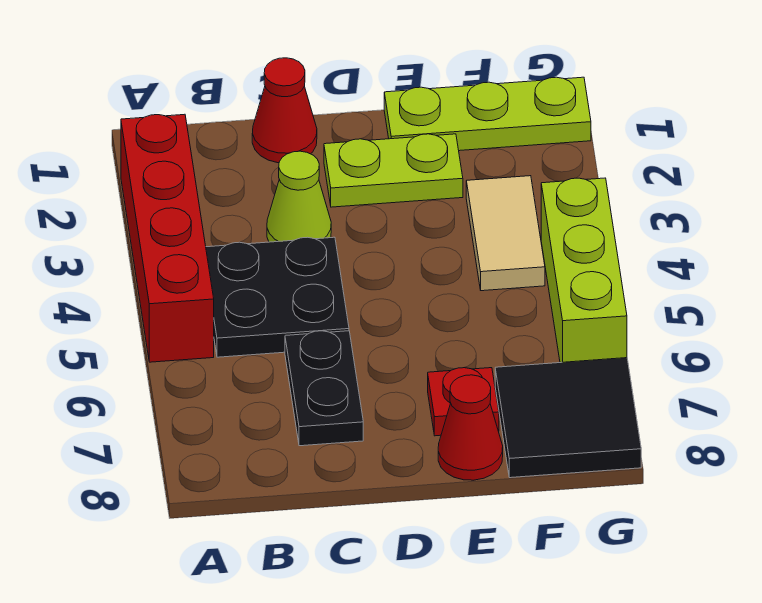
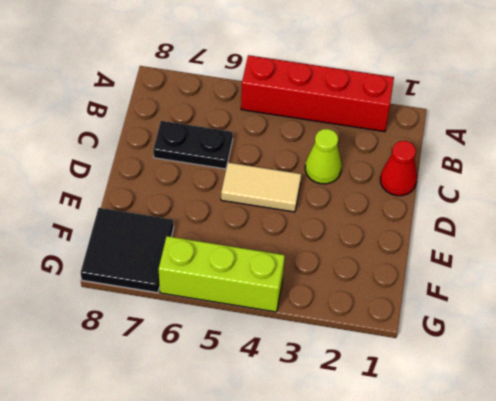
tan 1x2 tile [221,163,301,212] -> tan 1x2 tile moved to [466,176,545,291]
none -> black 2x2 plate [206,237,349,357]
none -> lime 1x2 plate [324,134,463,207]
none -> lime 1x3 plate [384,77,591,151]

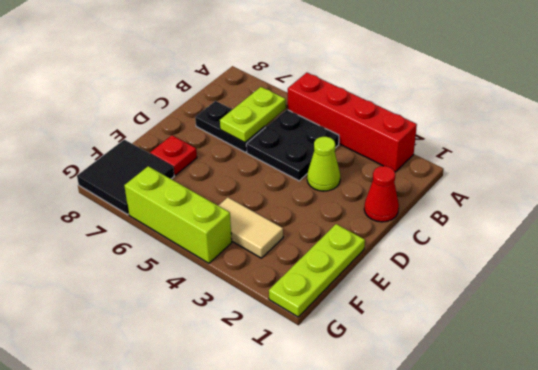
lime 1x2 plate [220,87,286,143] -> lime 1x2 plate moved to [324,134,463,207]
none -> red 1x1 cone [438,375,503,480]

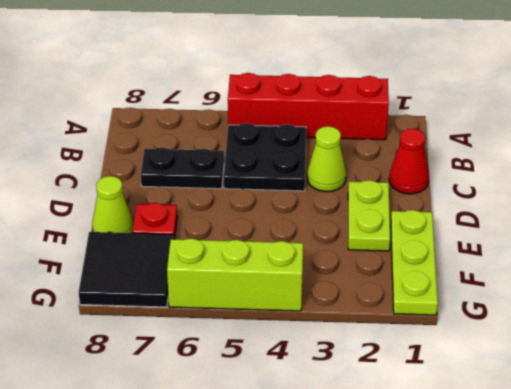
lime 1x1 cone [92,176,133,233] -> red 1x1 cone [438,375,503,480]
none -> tan 1x2 tile [466,176,545,291]

